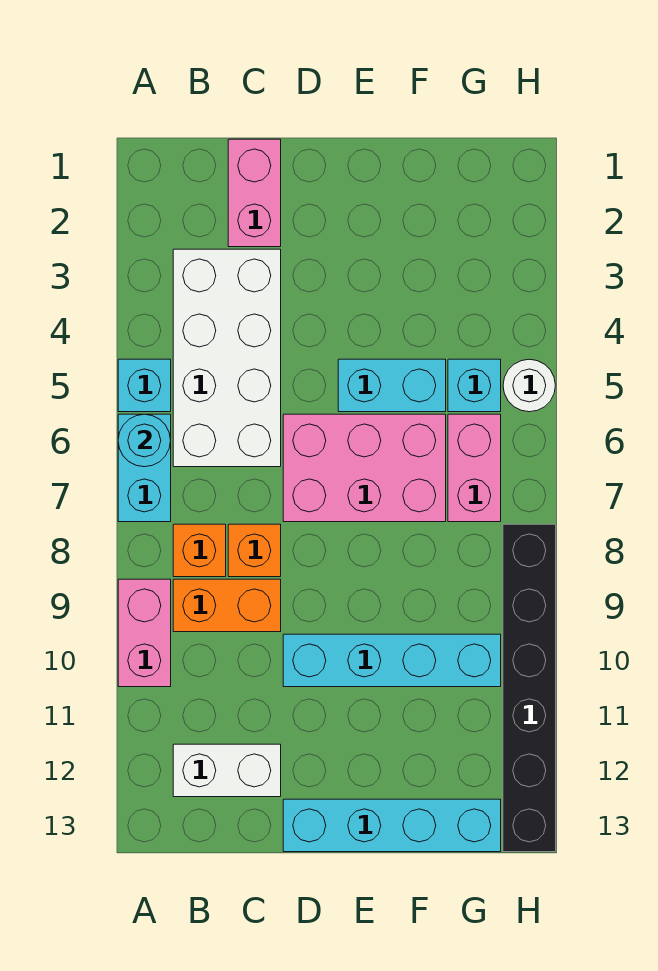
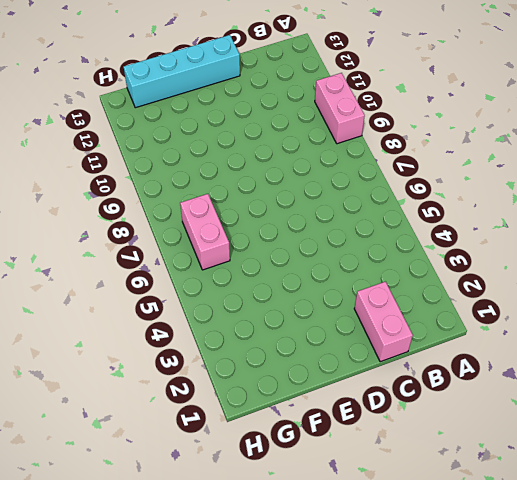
none -> cyan 1x1 brick [118,359,171,412]
none -> cyan 1x2 brick [118,414,171,522]
none -> white 2x4 brick [173,249,281,467]

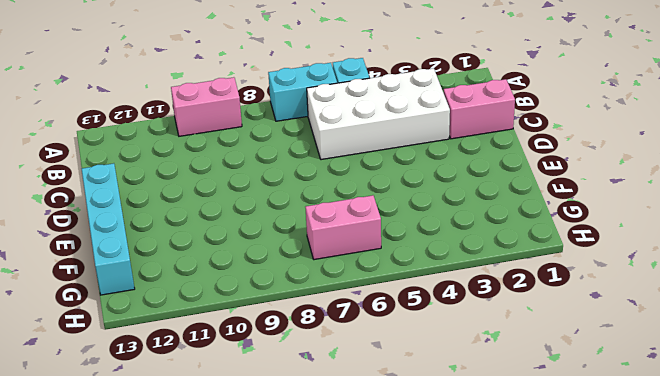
none -> orange 1x1 brick [173,524,226,577]
none -> orange 1x2 brick [173,579,281,632]
none -> white 1x2 brick [173,744,281,797]

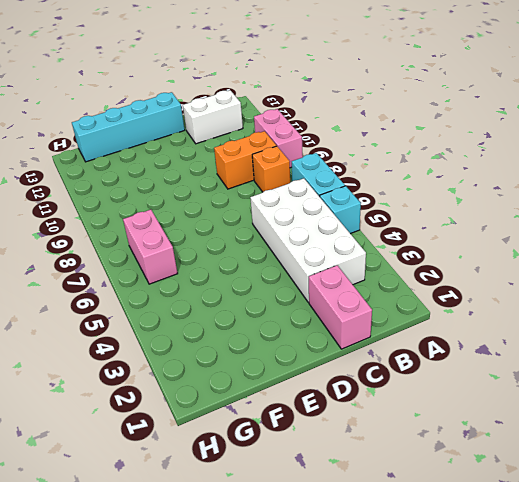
none -> orange 1x1 brick [228,524,281,577]
none -> pink 2x3 brick [283,414,446,522]
none -> cyan 1x4 brick [283,634,501,687]

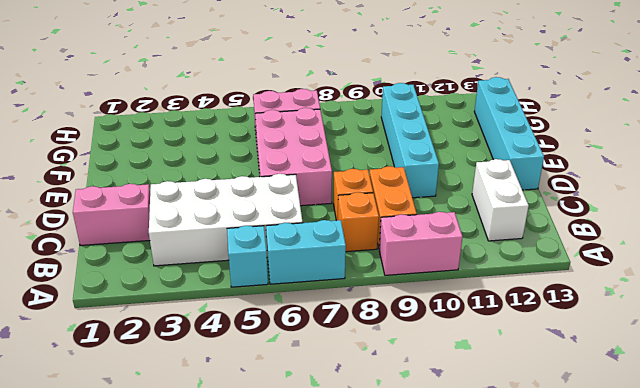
none -> cyan 1x2 brick [338,359,446,412]
none -> cyan 1x1 brick [448,359,501,412]
none -> white 1x1 round brick [503,359,555,412]

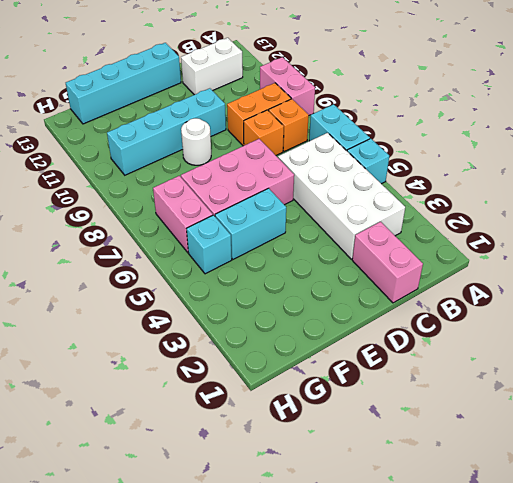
white 1x1 round brick [181,118,211,165] -> white 1x1 round brick moved to [503,359,555,412]
none -> black 1x6 brick [503,524,556,852]
none -> cyan 1x1 round brick [118,414,171,467]

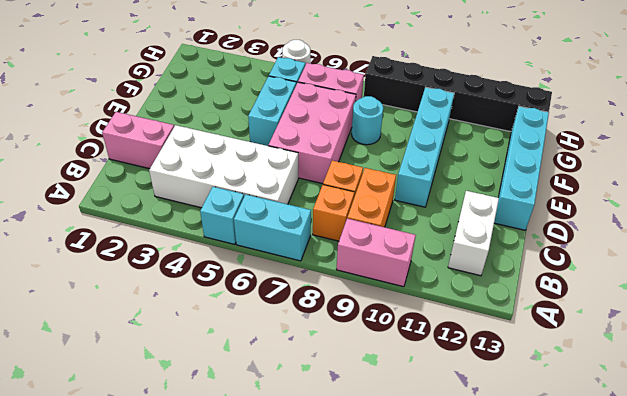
cyan 1x1 round brick [351,96,383,145] -> cyan 1x1 round brick moved to [118,414,171,467]

